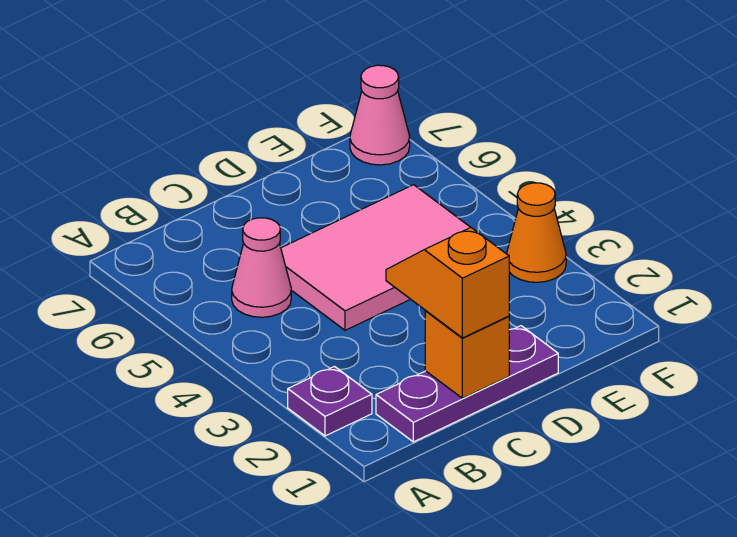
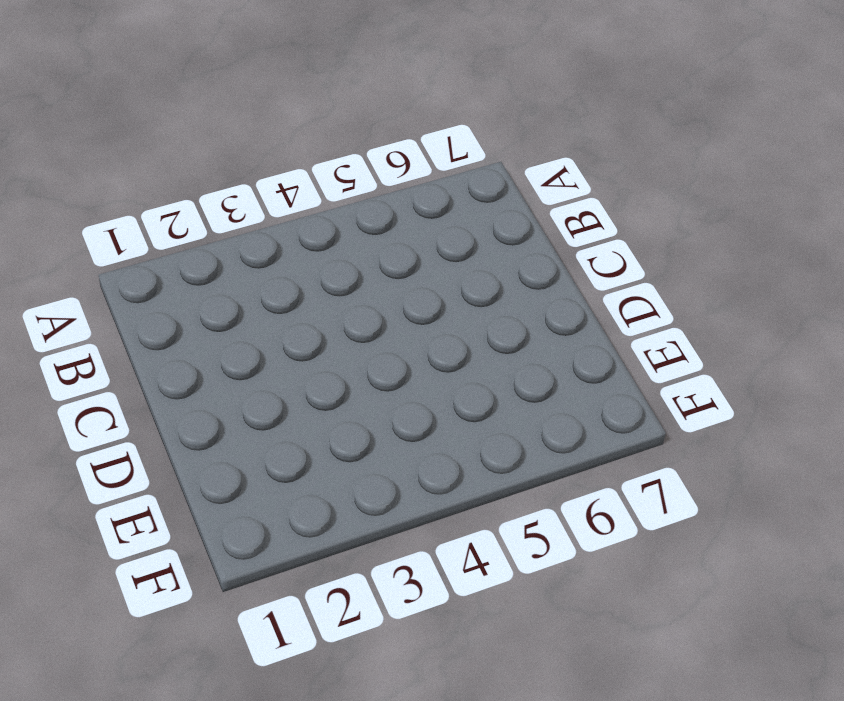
none -> purple 1x1 plate [288,367,372,436]
none -> purple 1x3 plate [376,326,558,442]

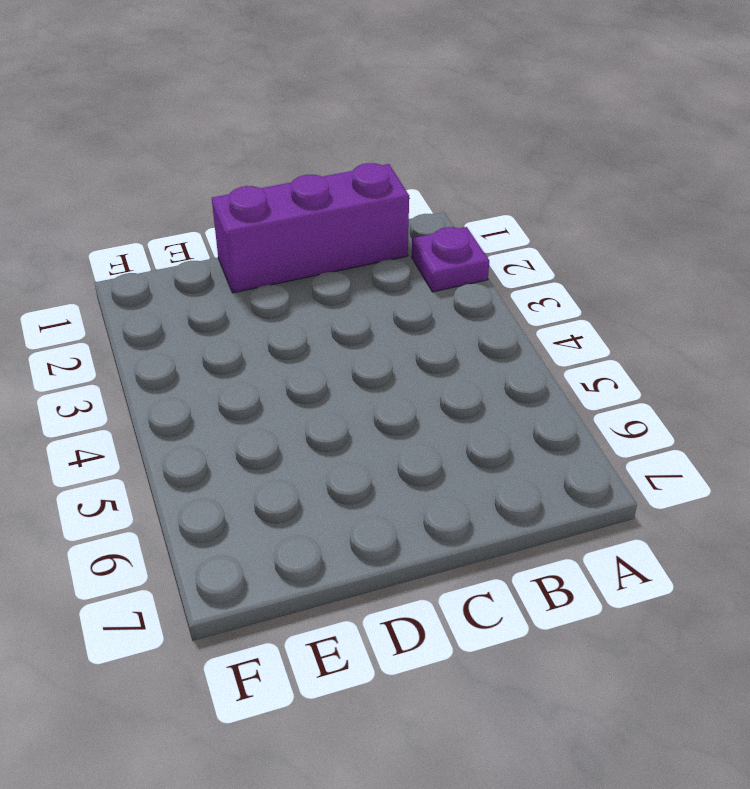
purple 1x3 brick [212,163,409,293] -> purple 1x3 plate [376,326,558,442]
none -> pink 1x1 cone [232,218,291,317]
none -> pink 2x3 tile [281,185,470,330]

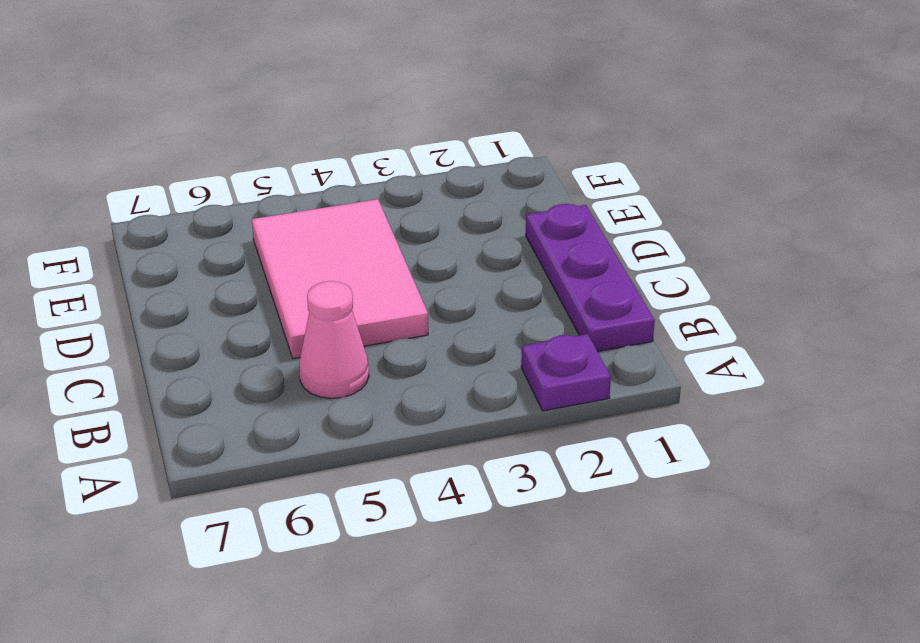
none -> orange 1x1 cone [507,183,566,282]
none -> pink 1x1 cone [350,65,410,165]

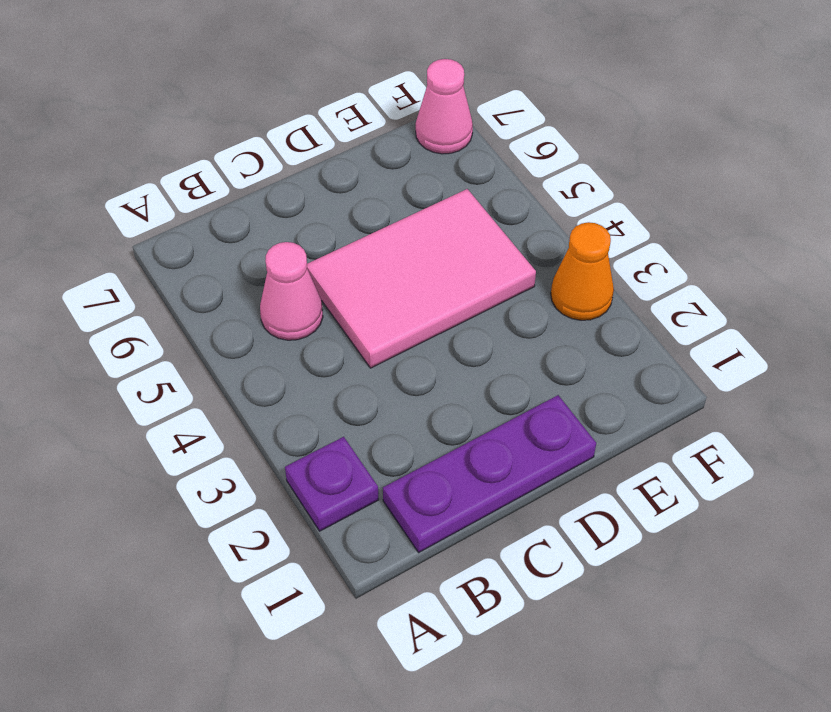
none -> orange 1x1 brick [425,311,509,398]
none -> orange 1x2 slope [386,227,509,338]

